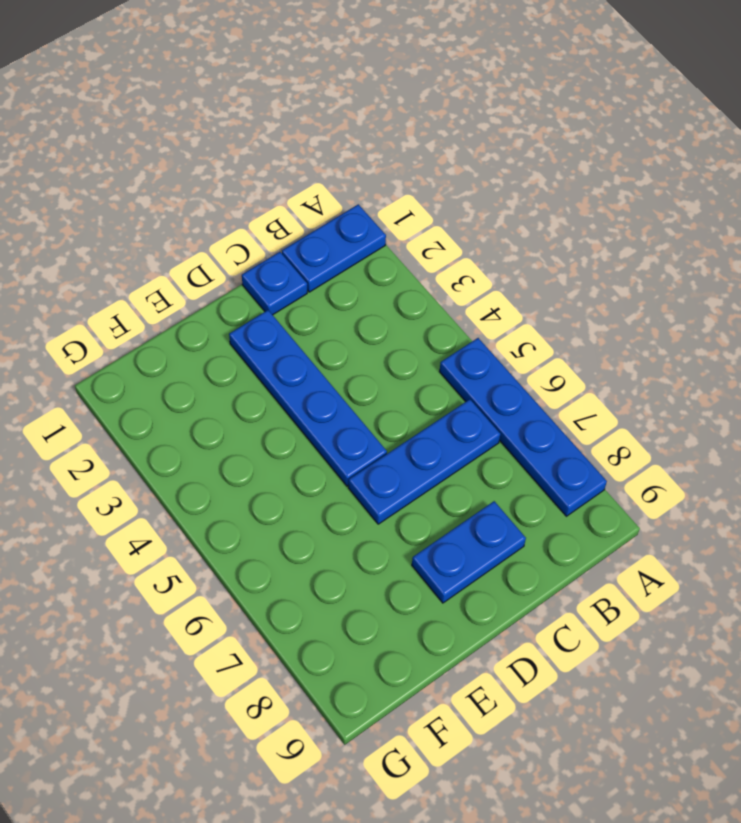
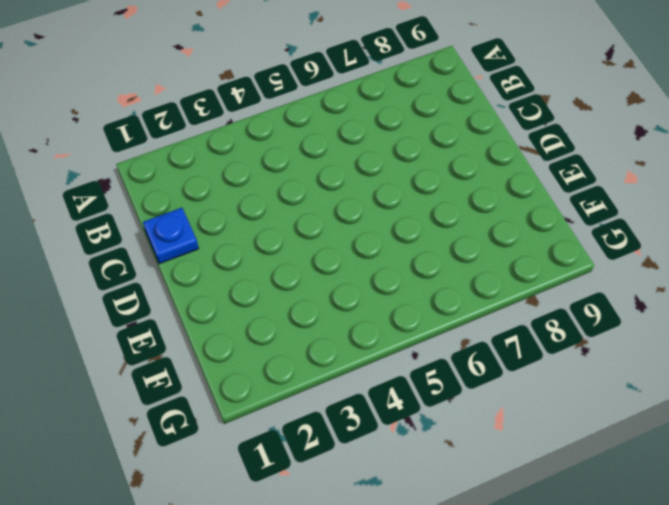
none -> blue 1x2 plate [282,204,386,292]
none -> blue 1x4 plate [439,338,607,516]

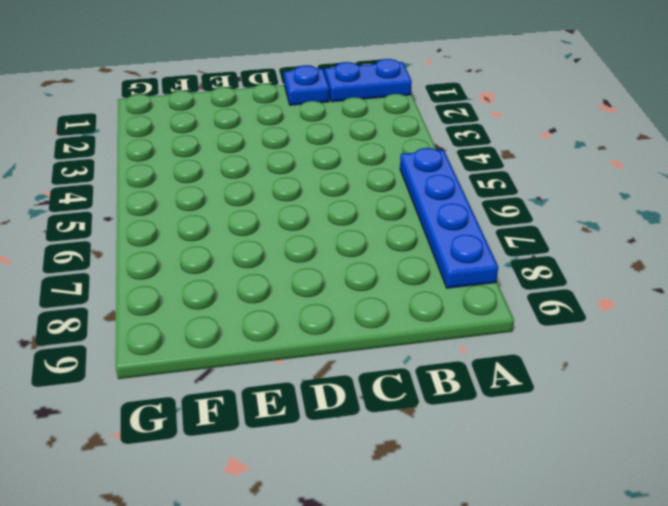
none -> blue 1x3 plate [348,399,500,524]
none -> blue 1x2 plate [412,501,526,603]

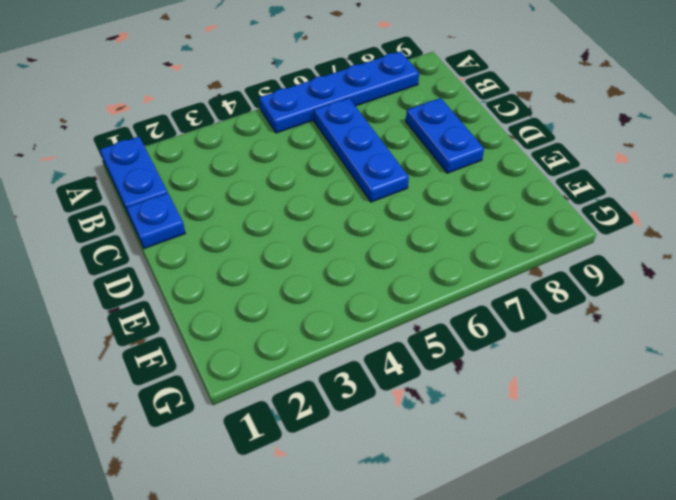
none -> blue 1x4 plate [229,310,387,486]

